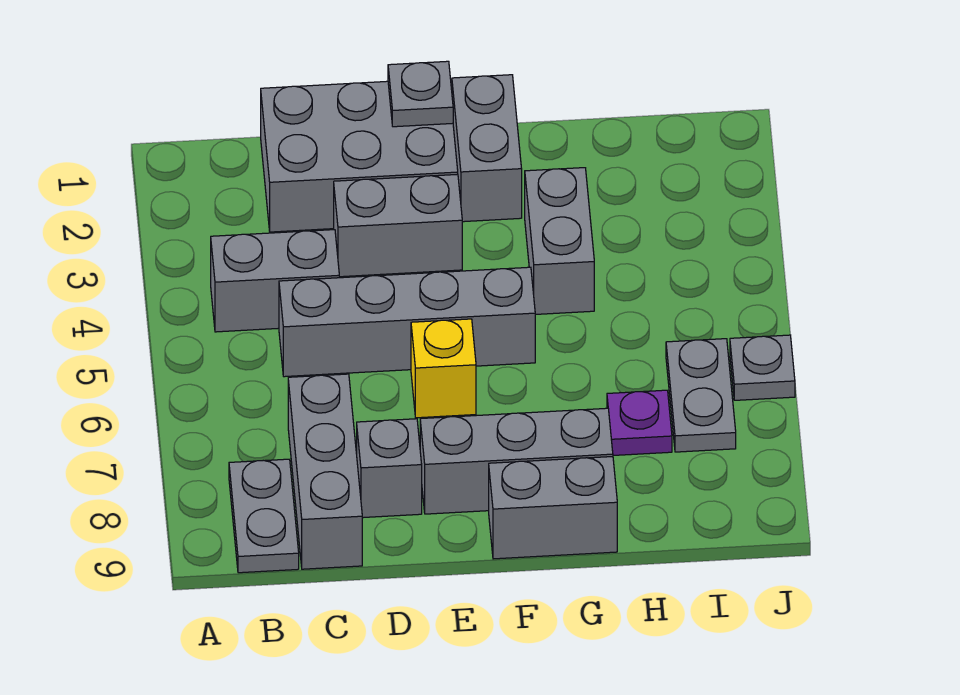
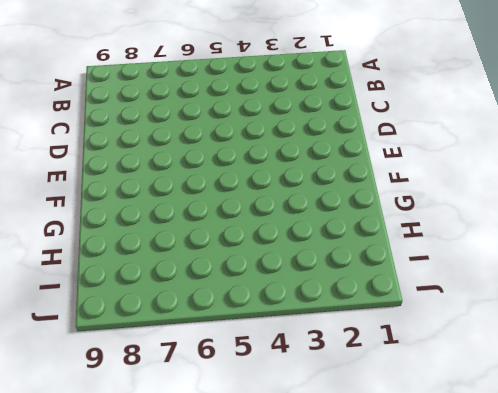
none -> grey 1x2 brick [211,230,339,332]
none -> grey 1x2 plate [229,459,299,573]
none -> grey 2x3 brick [261,81,458,232]

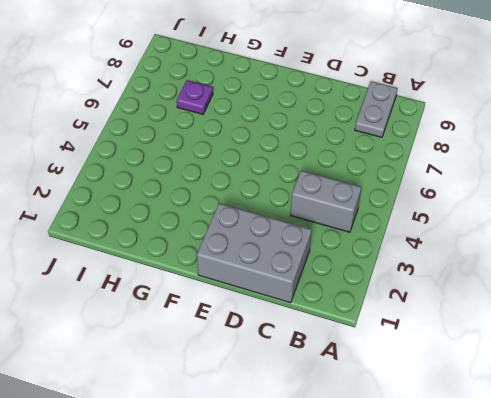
none -> grey 1x4 brick [279,267,535,377]
none -> grey 1x3 brick [288,374,362,569]
none -> grey 1x2 brick [334,174,462,277]

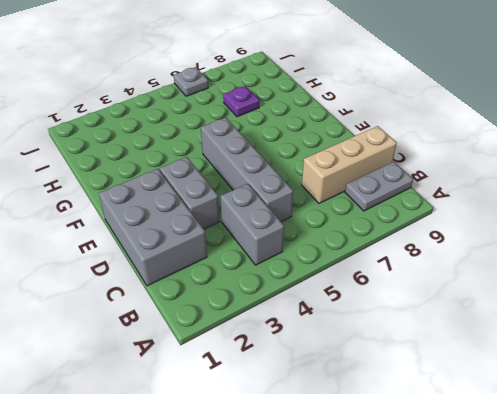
tan 1x3 brick [302,126,397,203] -> grey 1x3 brick [288,374,362,569]
none -> grey 1x1 brick [357,419,422,518]
none -> yellow 1x1 brick [411,319,476,418]
none -> grey 1x3 brick [420,408,613,514]

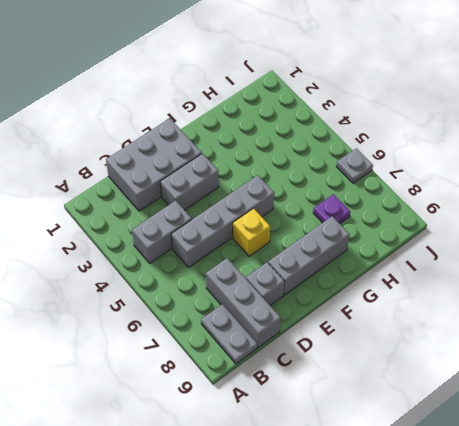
none -> grey 1x2 brick [452,75,522,222]
none -> grey 1x2 brick [489,457,617,559]
none -> grey 1x2 brick [525,168,594,314]

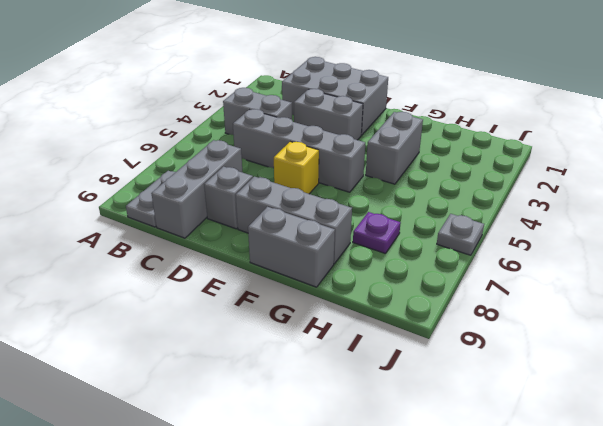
none -> grey 1x2 brick [452,75,522,222]
none -> grey 1x2 plate [666,339,736,452]
none -> grey 1x1 plate [388,61,453,127]

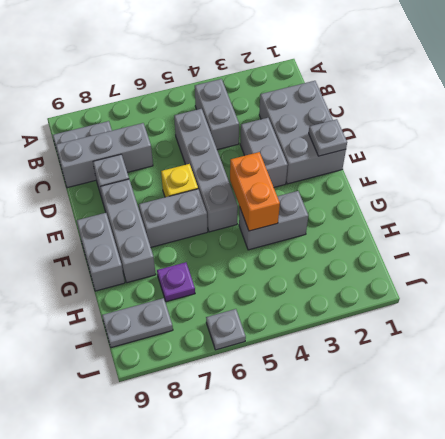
orange 1x2 brick [230,152,280,231] -> none
grey 1x2 brick [139,189,208,247] -> grey 1x2 brick moved to [452,75,522,222]
grey 1x2 plate [102,298,173,348] -> grey 1x2 plate moved to [666,339,736,452]

